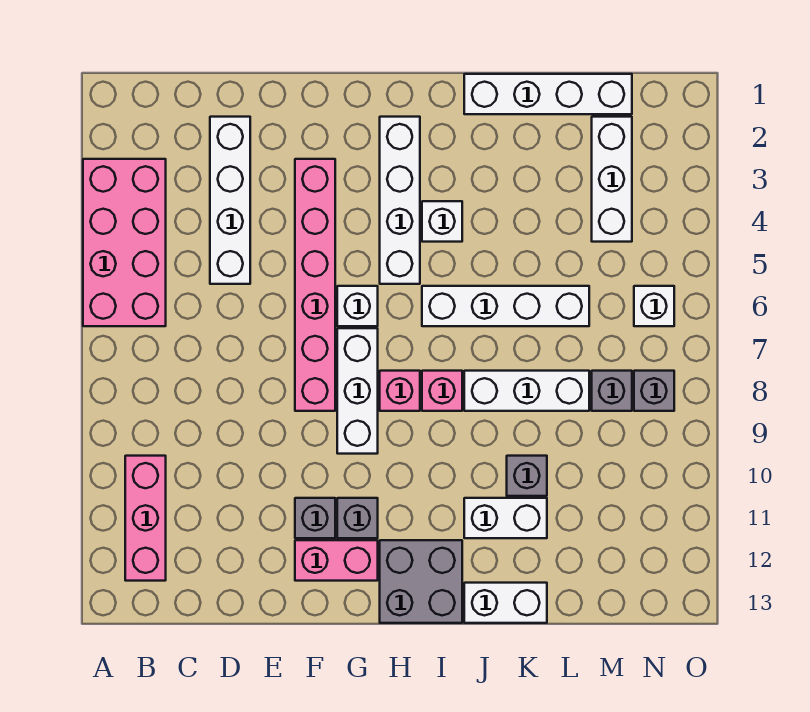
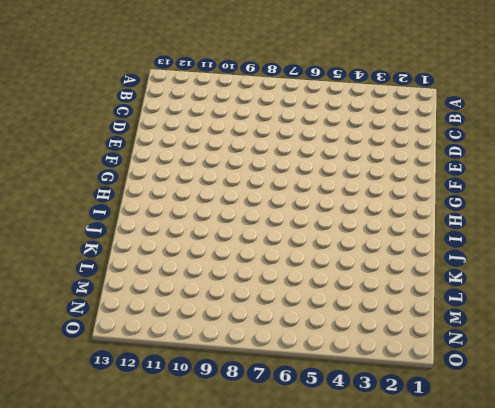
none -> pink 2x4 brick [83,159,166,326]
none -> pink 1x3 brick [125,456,166,581]
none -> white 1x4 brick [210,117,250,284]

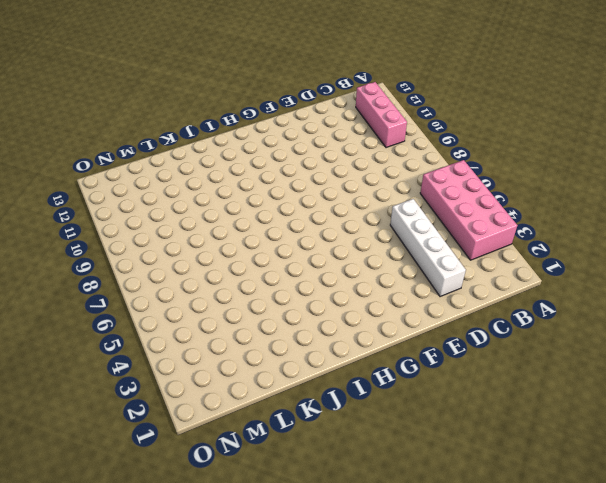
none -> pink 1x6 brick [295,159,335,411]
none -> grey 1x1 brick [295,498,335,538]
none -> pink 1x2 brick [295,540,378,581]

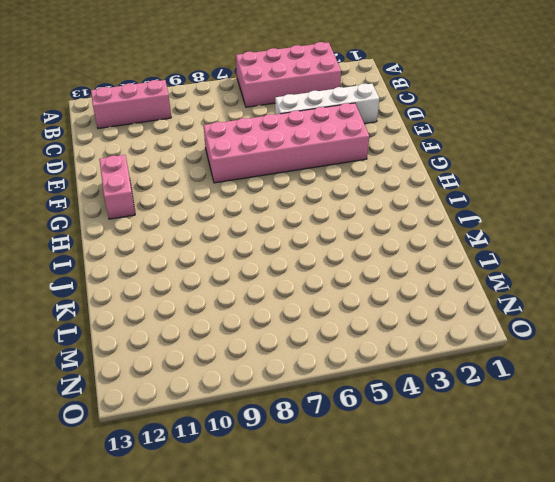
pink 2x6 brick [204,103,369,183] -> pink 1x6 brick [295,159,335,411]
none -> grey 1x1 brick [295,498,335,538]
none -> white 1x1 brick [337,286,378,326]
none -> white 1x3 brick [337,328,378,454]

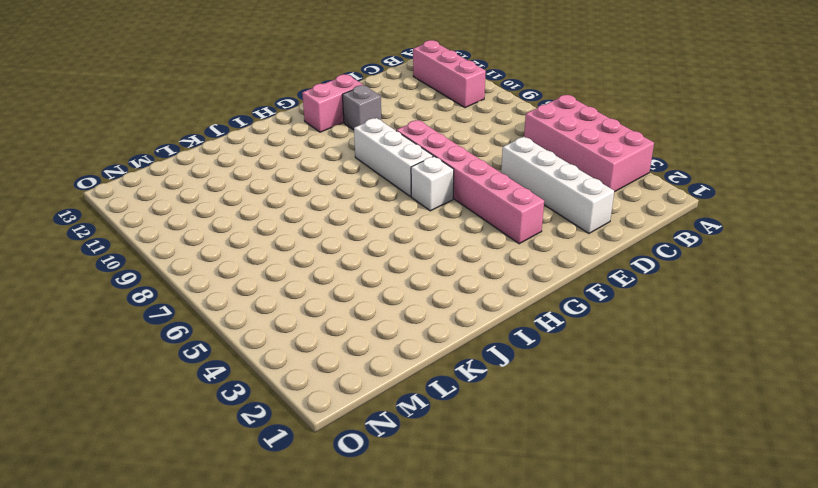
none -> grey 1x1 brick [337,498,378,538]
none -> white 1x4 brick [380,117,420,284]
none -> pink 1x1 brick [380,371,420,411]

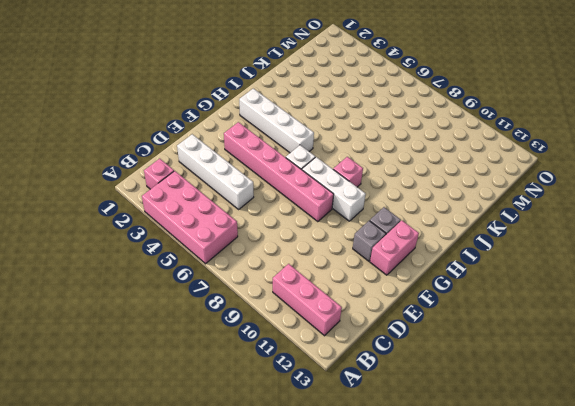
pink 1x1 brick [144,159,174,189] -> pink 1x1 brick moved to [422,371,462,411]
none -> grey 2x2 brick [380,540,462,623]
none -> white 1x1 brick [422,201,462,242]
none -> white 1x4 brick [422,286,589,326]

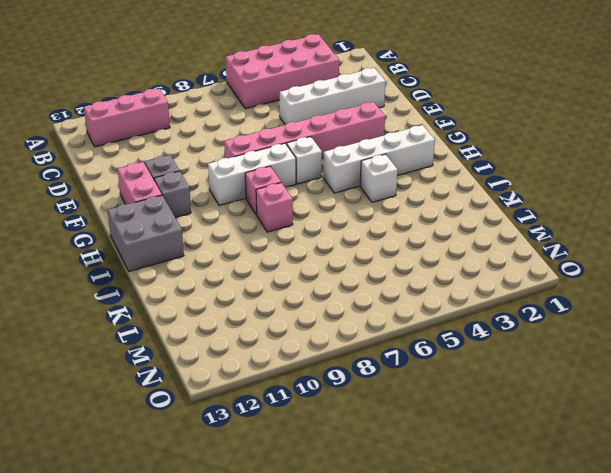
none -> white 1x4 brick [422,286,589,326]
none -> white 1x4 brick [464,74,632,114]
none -> white 1x3 brick [464,371,589,411]

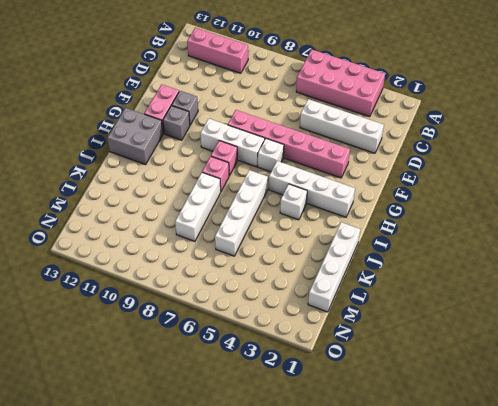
none -> white 1x2 brick [464,498,547,538]
none -> white 1x2 brick [464,583,547,623]
none -> grey 1x1 brick [507,456,547,496]

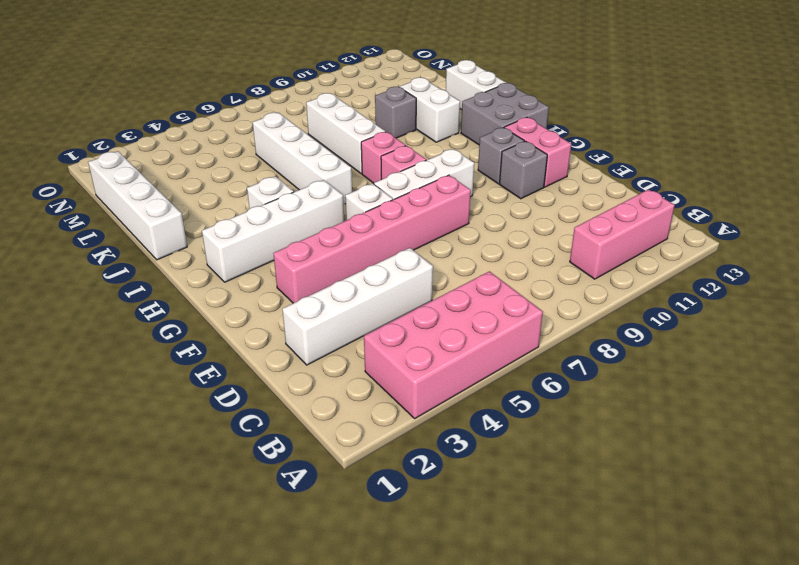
none -> white 1x3 brick [592,117,632,242]
none -> grey 1x1 brick [592,371,632,411]
none -> white 1x1 brick [634,286,674,326]

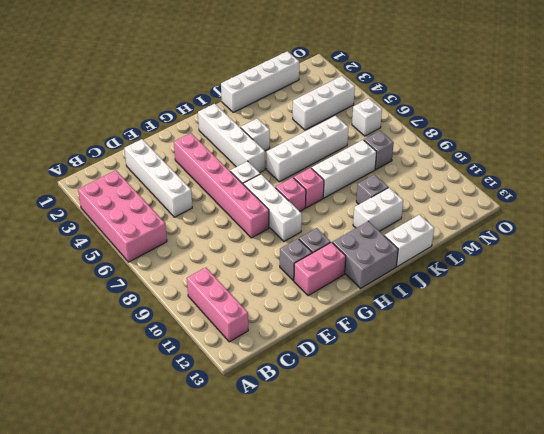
white 1x3 brick [293,76,355,130] -> white 1x3 brick turned to [592,117,632,242]
none -> grey 1x1 brick [634,371,674,411]

